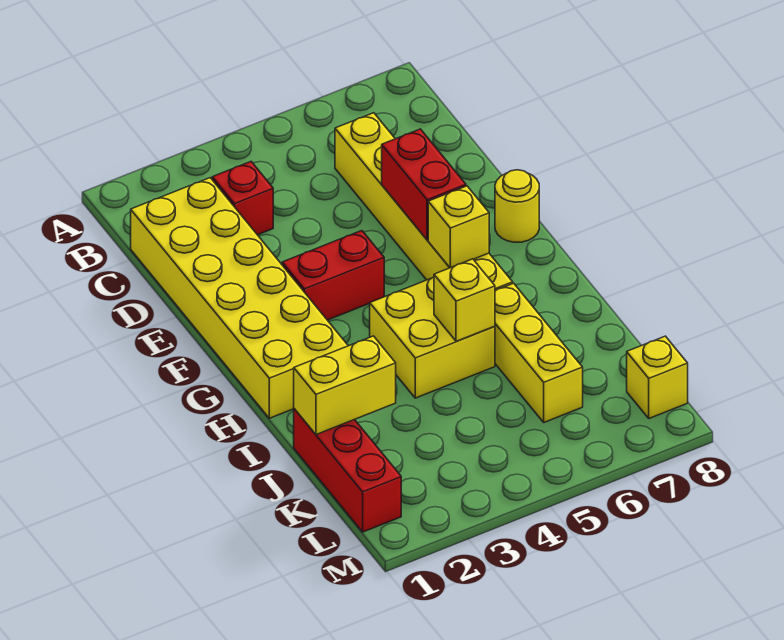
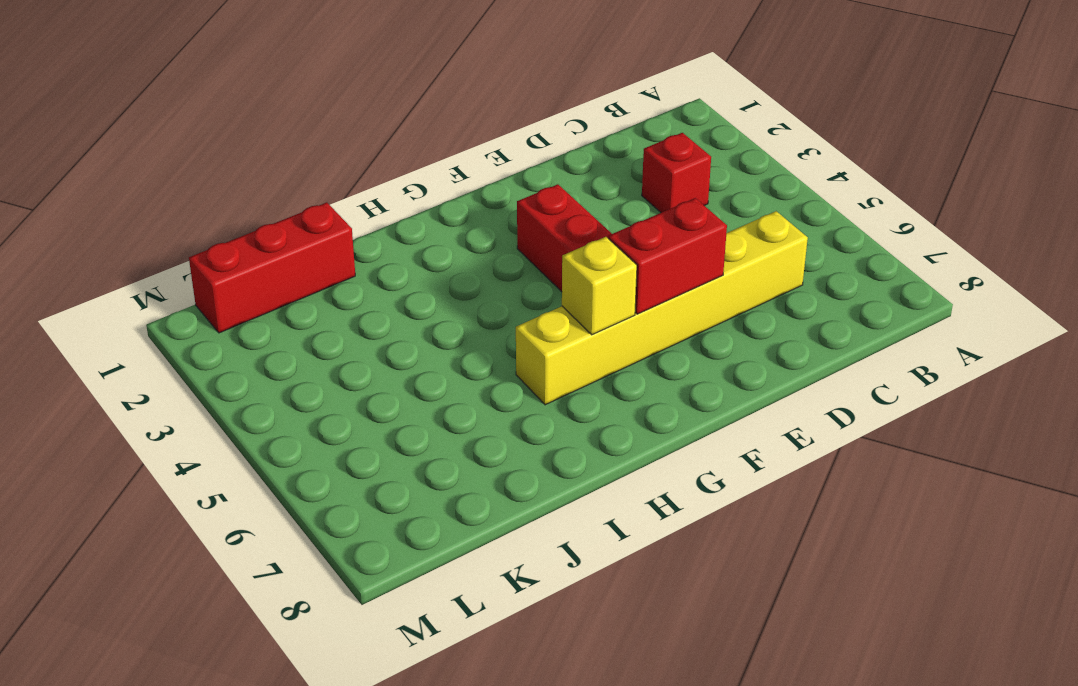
none -> yellow 2x6 brick [131,178,348,418]
none -> yellow 1x1 round brick [495,170,539,242]
none -> yellow 2x2 brick [370,277,495,398]

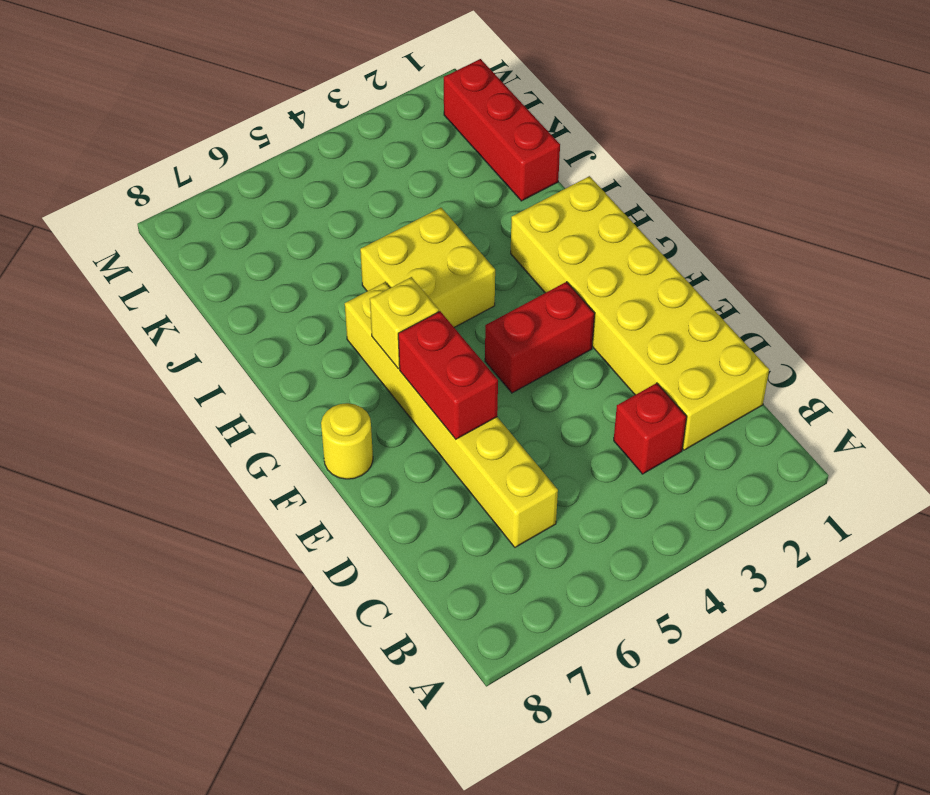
none -> yellow 1x3 brick [495,283,583,422]
none -> yellow 1x1 brick [627,336,688,418]
none -> yellow 1x1 brick [434,259,495,342]

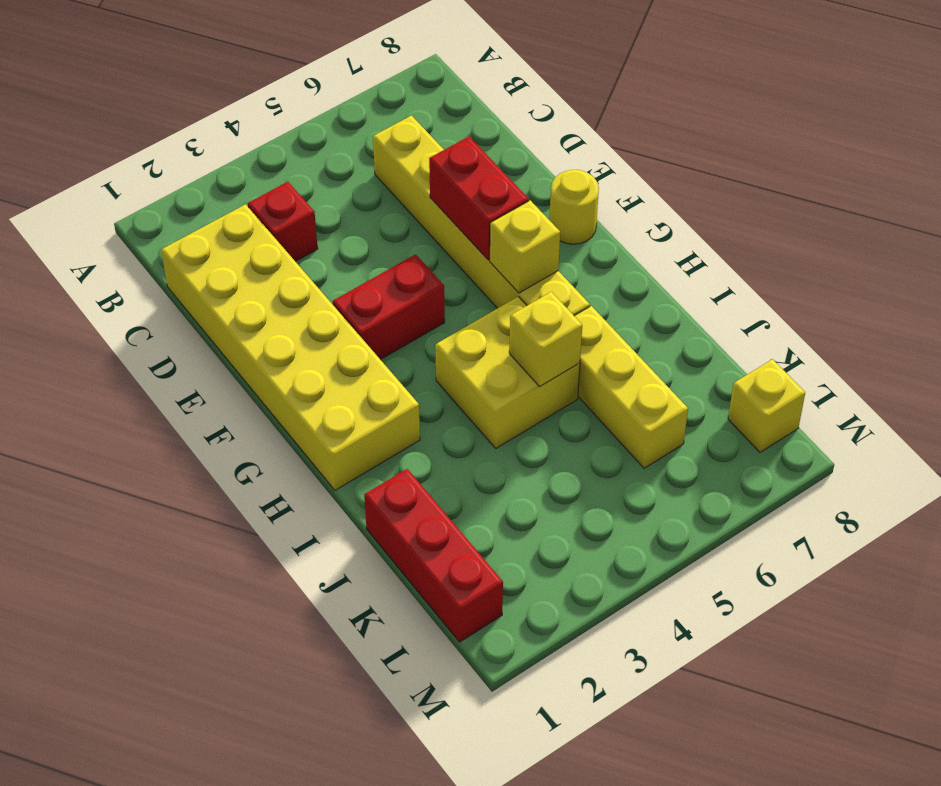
none -> yellow 1x2 brick [294,336,396,435]

